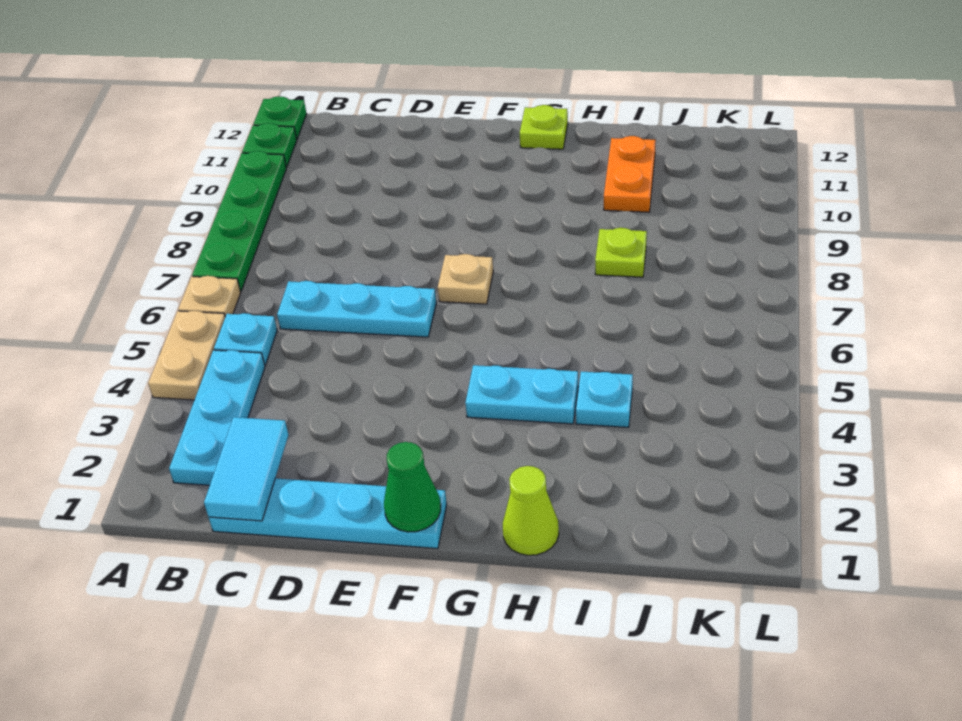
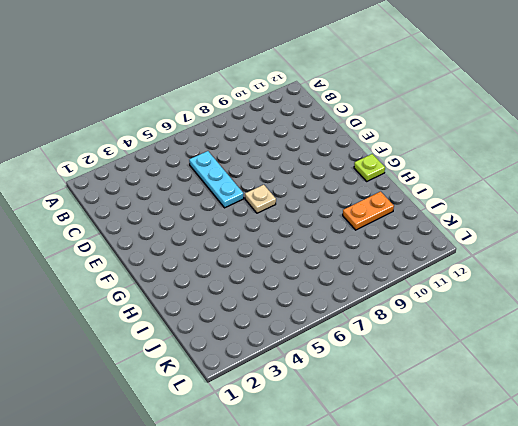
none -> tan 1x2 plate [148,311,225,400]
none -> tan 1x1 plate [178,276,241,317]
none -> green 1x4 plate [192,151,286,291]

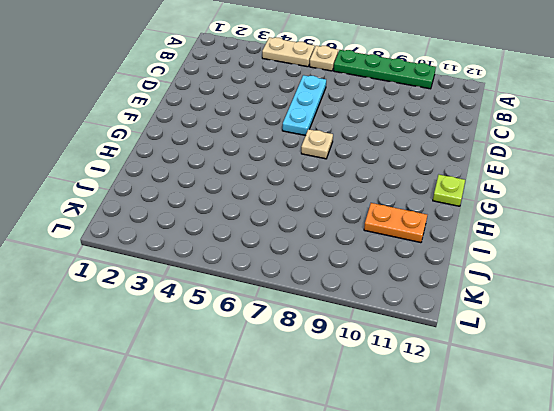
none -> green 1x1 plate [242,123,297,167]
none -> green 1x1 plate [253,96,307,139]
none -> cyan 1x3 plate [169,350,265,485]

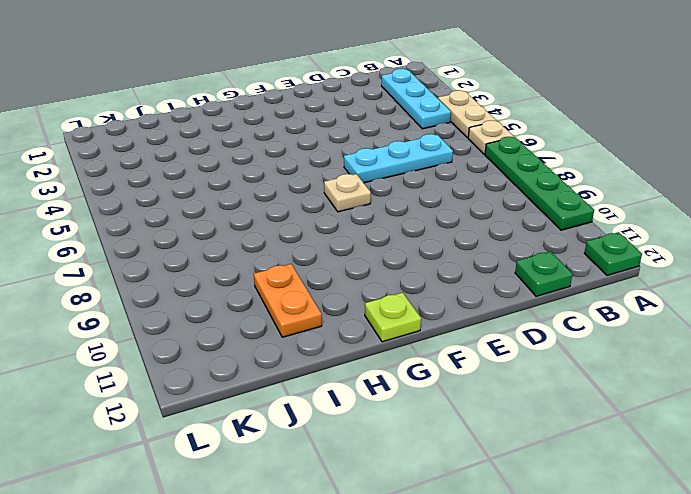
green 1x1 plate [515,251,573,296] -> green 1x1 plate moved to [242,123,297,167]
none -> cyan 1x1 plate [214,313,277,365]
none -> cyan 1x4 plate [209,478,447,549]
none -> cyan 1x2 plate [465,365,578,424]

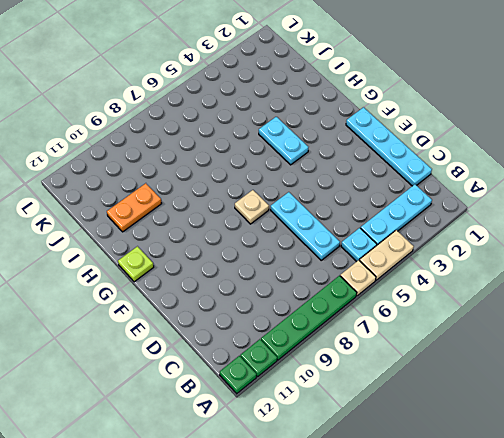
none -> lime 1x1 cone [503,466,559,555]
none -> cyan 1x1 plate [576,371,633,427]
none -> lime 1x1 plate [595,228,647,277]

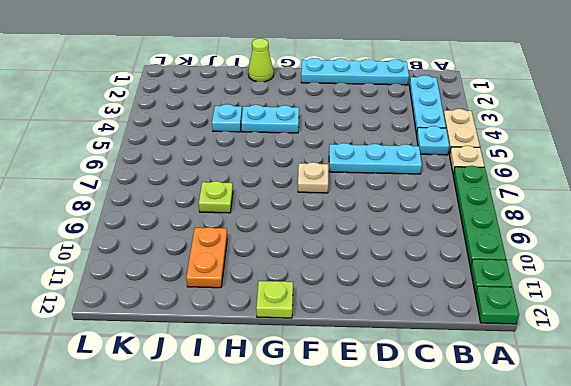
none -> cyan 1x2 tile [204,417,288,521]
none -> green 1x1 cone [384,442,441,532]

